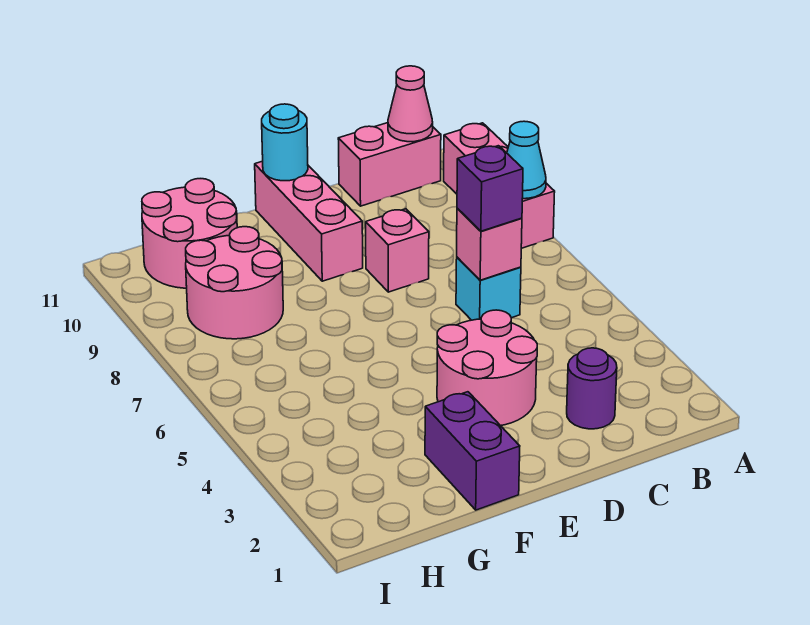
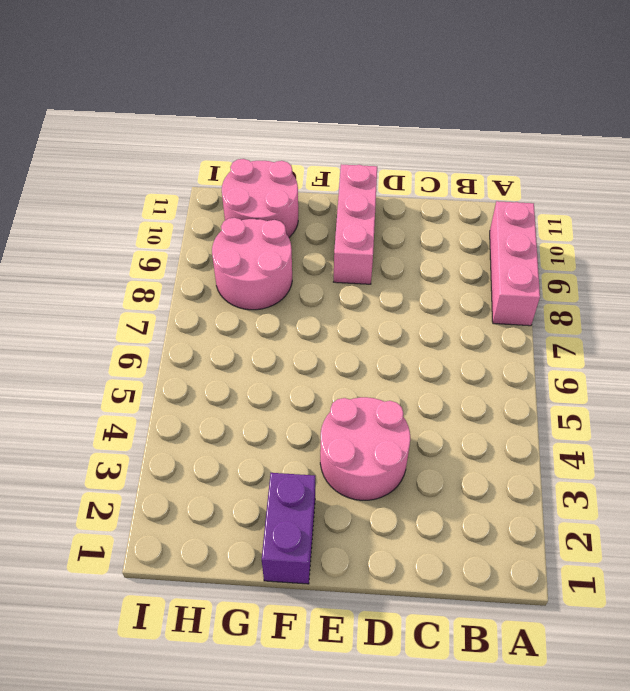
none -> pink 1x2 brick [338,123,441,206]
none -> purple 1x1 round brick [567,348,617,429]
none -> cyan 1x1 brick [456,257,521,320]

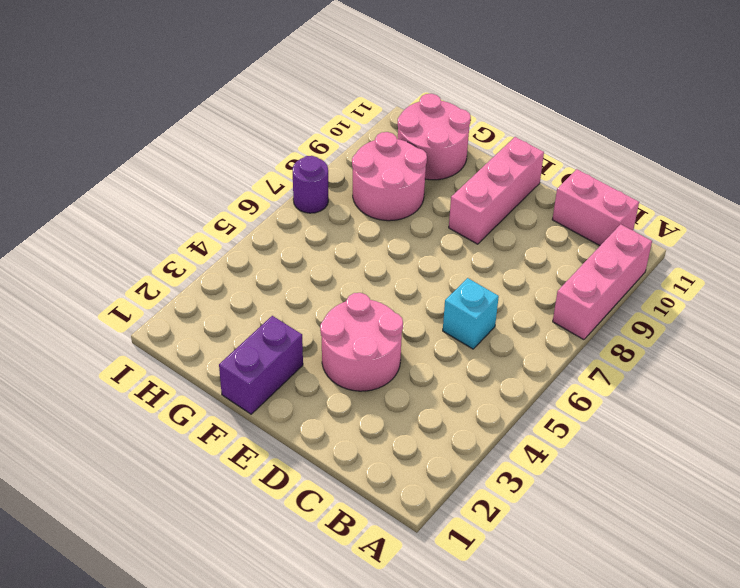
purple 1x1 round brick [293,156,328,213] -> purple 1x1 round brick moved to [567,348,617,429]
none -> pink 1x1 brick [366,209,429,292]
none -> cyan 1x1 cone [507,121,546,199]
none -> pink 1x1 cone [388,66,433,142]

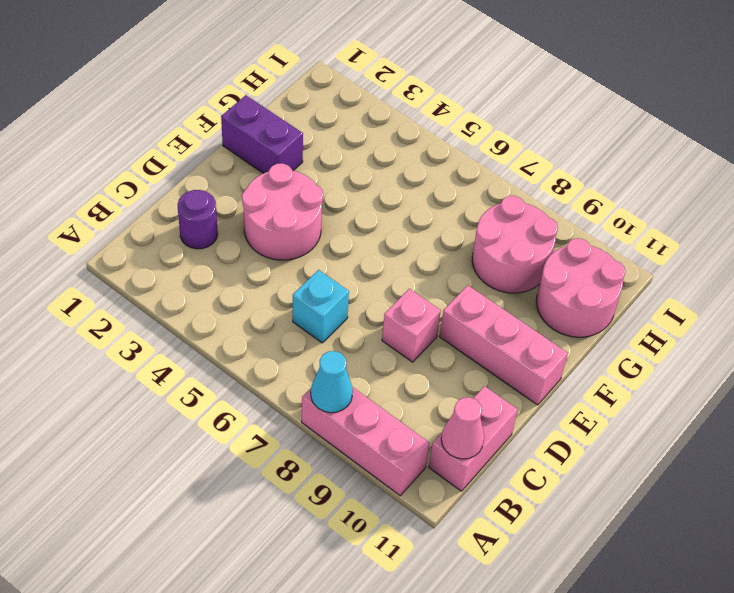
none -> pink 1x1 brick [457,208,522,280]
none -> cyan 1x1 round brick [262,104,308,181]
none -> purple 1x1 brick [457,146,523,231]

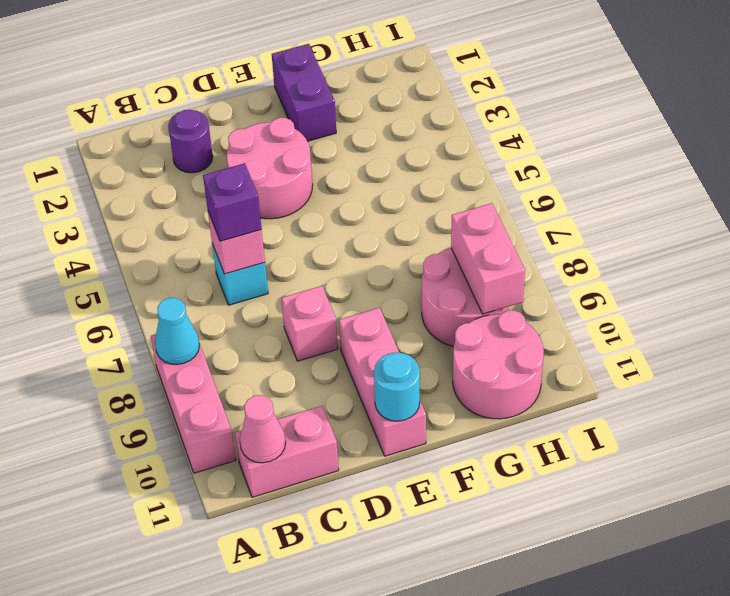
pink 1x2 brick [451,203,525,314] -> none

